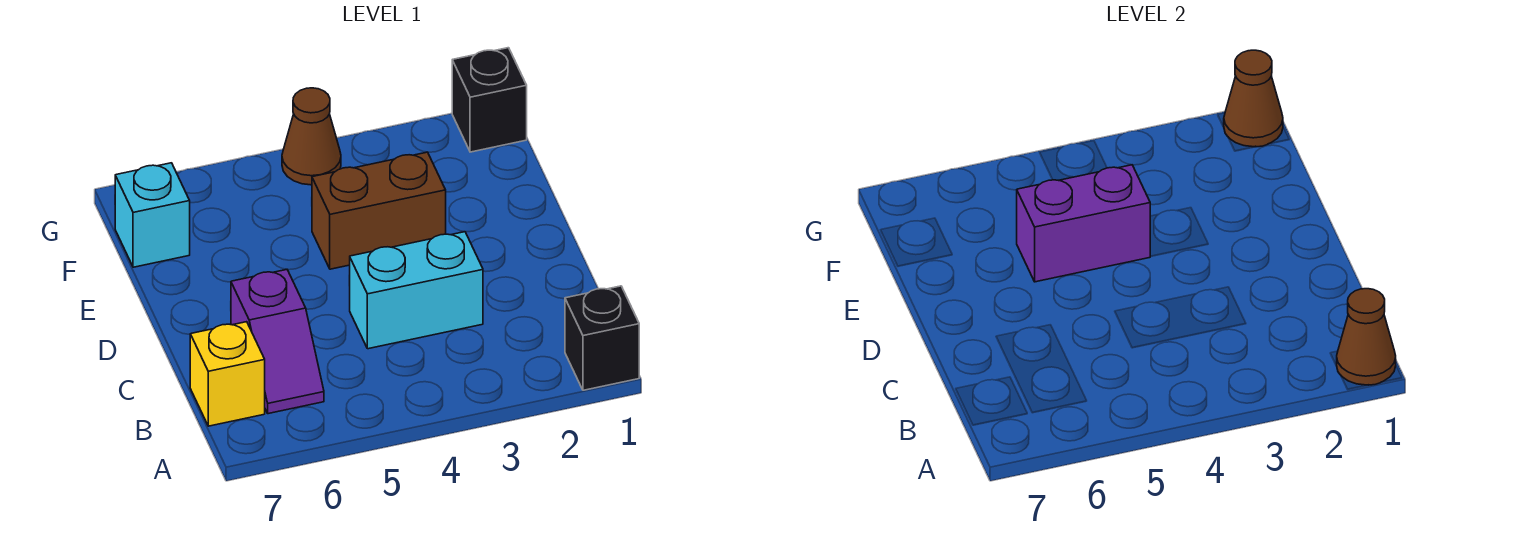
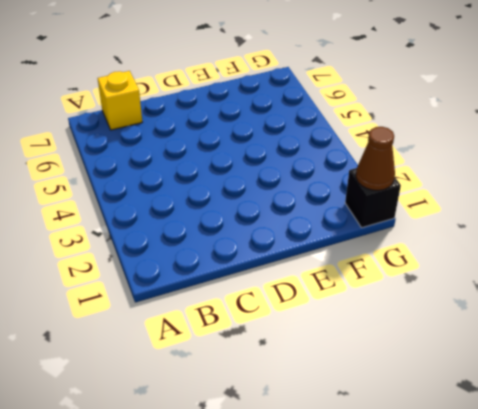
none -> black 1x1 brick [565,286,639,390]
none -> purple 1x2 slope [231,269,324,414]

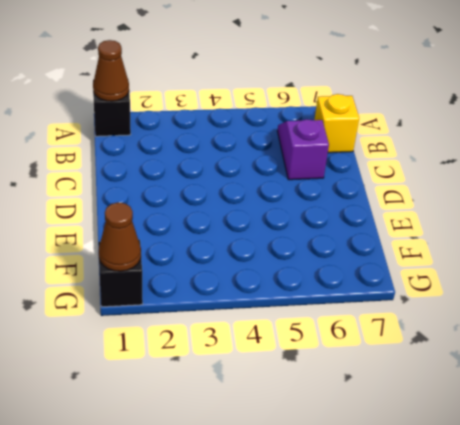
none -> cyan 1x2 brick [350,232,483,349]
none -> brown 1x2 brick [312,152,446,269]

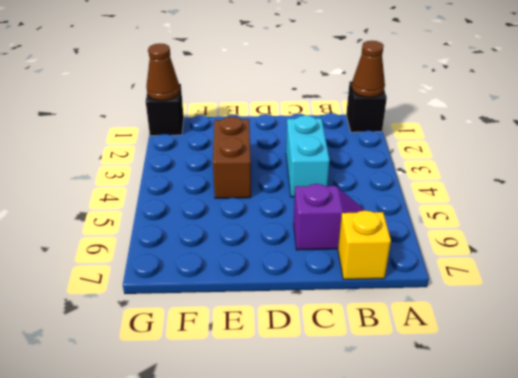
none -> cyan 1x1 brick [115,163,190,267]
none -> brown 1x1 cone [282,88,341,185]

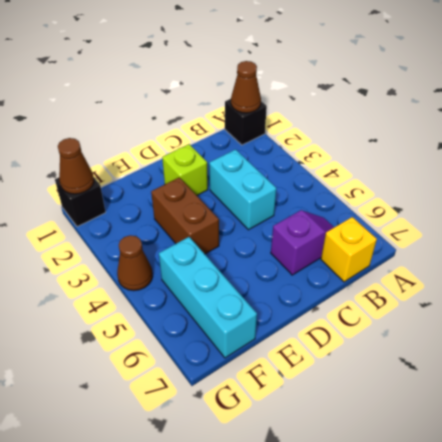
lime 1x1 brick [162,144,208,195] -> none
cyan 1x3 brick [159,237,257,358] -> cyan 1x1 brick [115,163,190,267]
none -> purple 1x2 brick [1017,165,1150,282]

